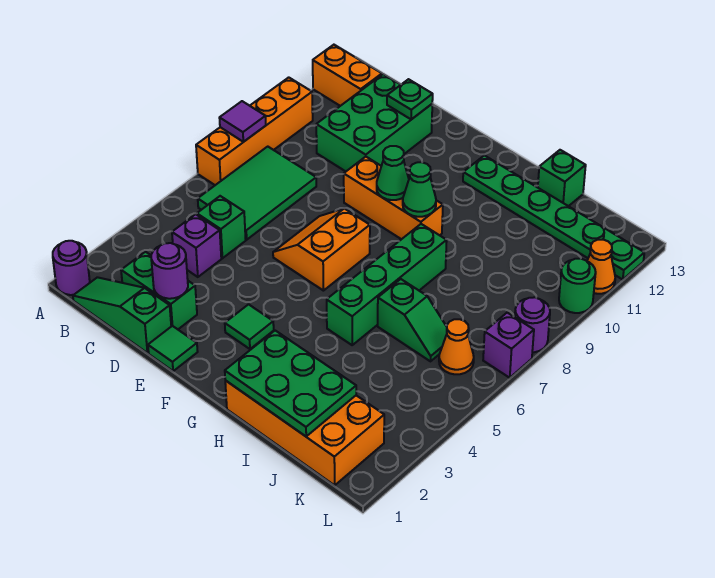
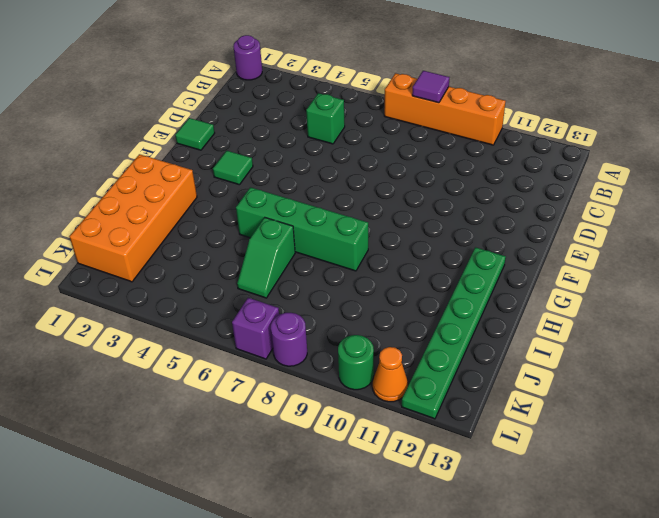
none -> orange 1x2 brick [313,45,382,106]
none -> green 1x3 slope [73,277,171,353]
none -> green 2x3 tile [198,147,316,240]

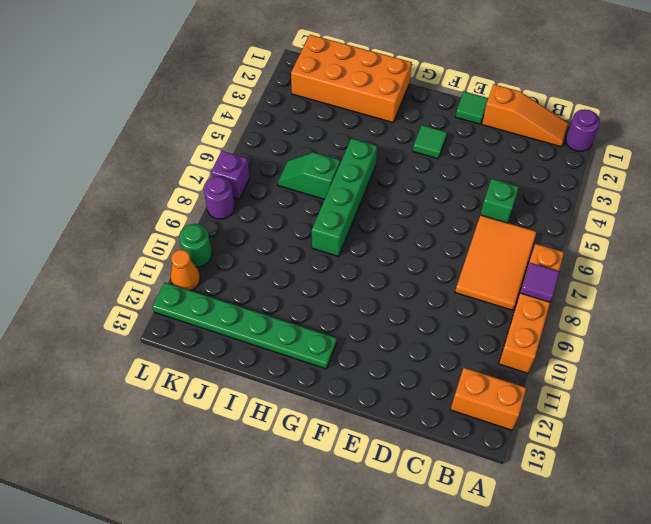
orange 1x3 slope [482,84,569,147] -> green 1x3 slope [73,277,171,353]
orange 2x3 tile [455,215,536,310] -> green 2x3 tile [198,147,316,240]
none -> green 1x2 brick [121,252,197,329]
none -> purple 1x1 brick [172,214,221,277]
none -> green 2x3 brick [316,74,432,171]

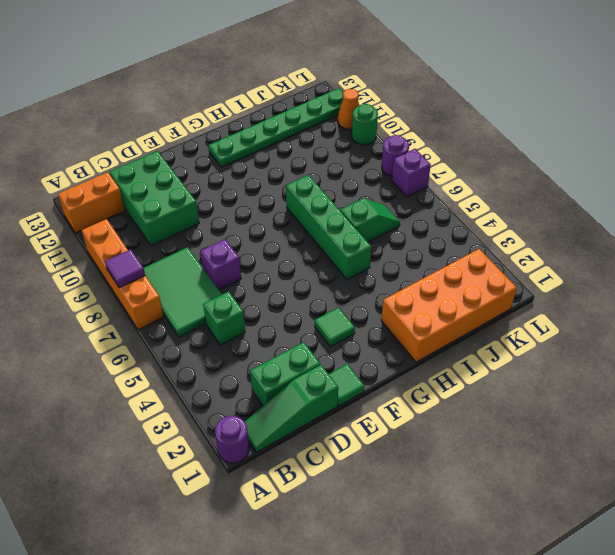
purple 1x1 brick [201,239,241,290] -> purple 1x1 brick moved to [172,214,221,277]
none -> orange 2x2 slope [273,208,370,291]
none -> orange 1x3 brick [344,157,443,239]
none -> green 1x1 brick [538,150,586,206]

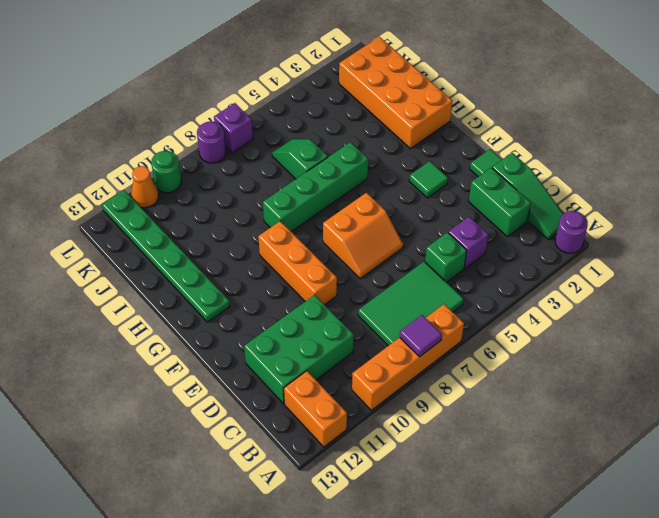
none -> green 1x1 brick [538,150,586,206]
none -> orange 1x1 cone [439,319,474,374]
none -> purple 1x1 round brick [151,243,188,299]

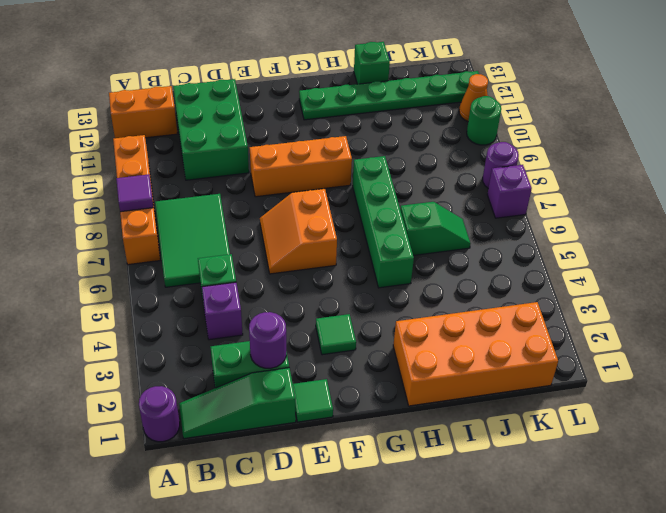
none -> orange 1x1 cone [439,319,474,374]
none -> green 1x1 plate [387,79,433,119]
none -> green 1x1 cone [377,146,409,200]

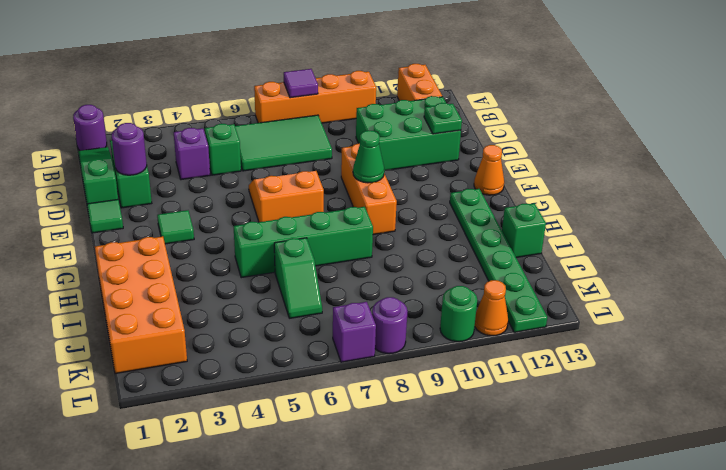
orange 1x1 cone [474,145,504,195] -> orange 1x1 cone moved to [439,319,474,374]
none -> green 1x1 cone [403,162,436,217]
none -> green 2x3 plate [225,331,356,436]

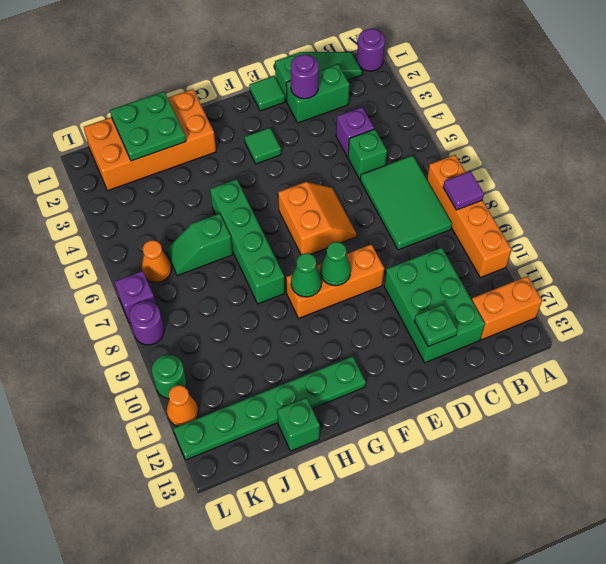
green 2x2 plate [110,92,186,161] -> green 2x3 plate [225,331,356,436]

